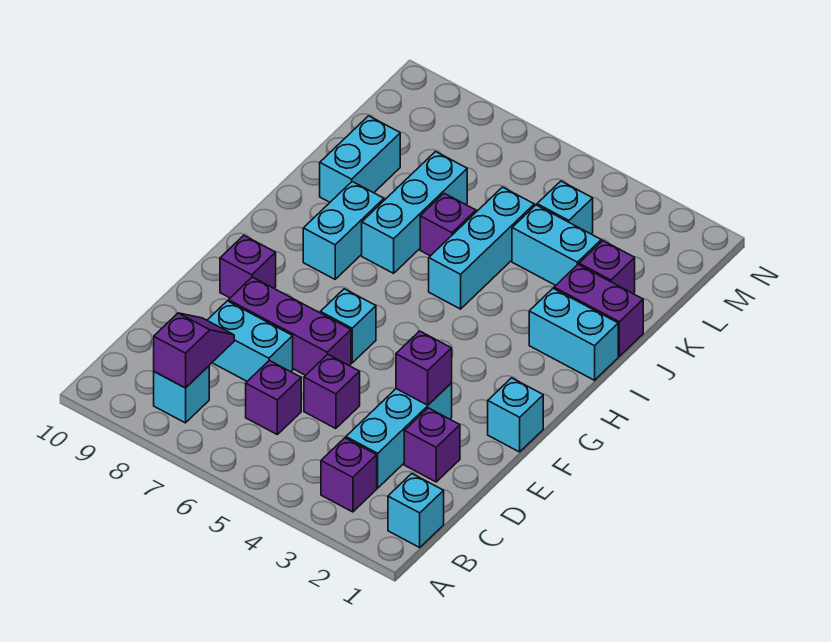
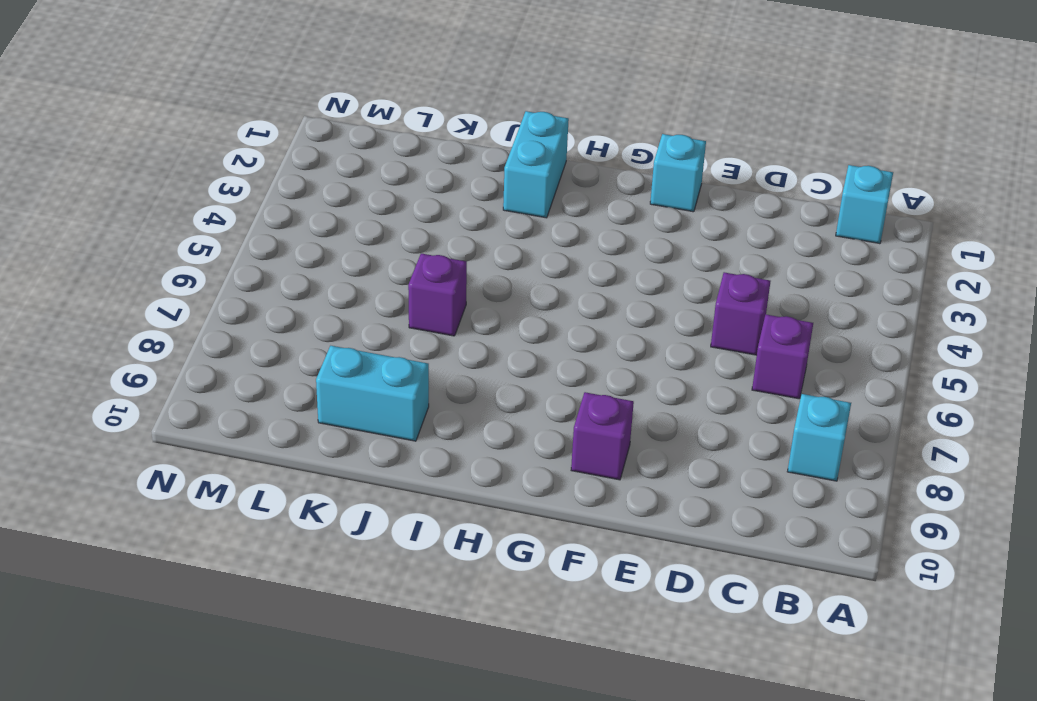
none -> purple 1x1 brick [321,438,377,512]
none -> cyan 1x3 brick [346,383,452,488]
none -> purple 1x1 brick [404,408,460,482]

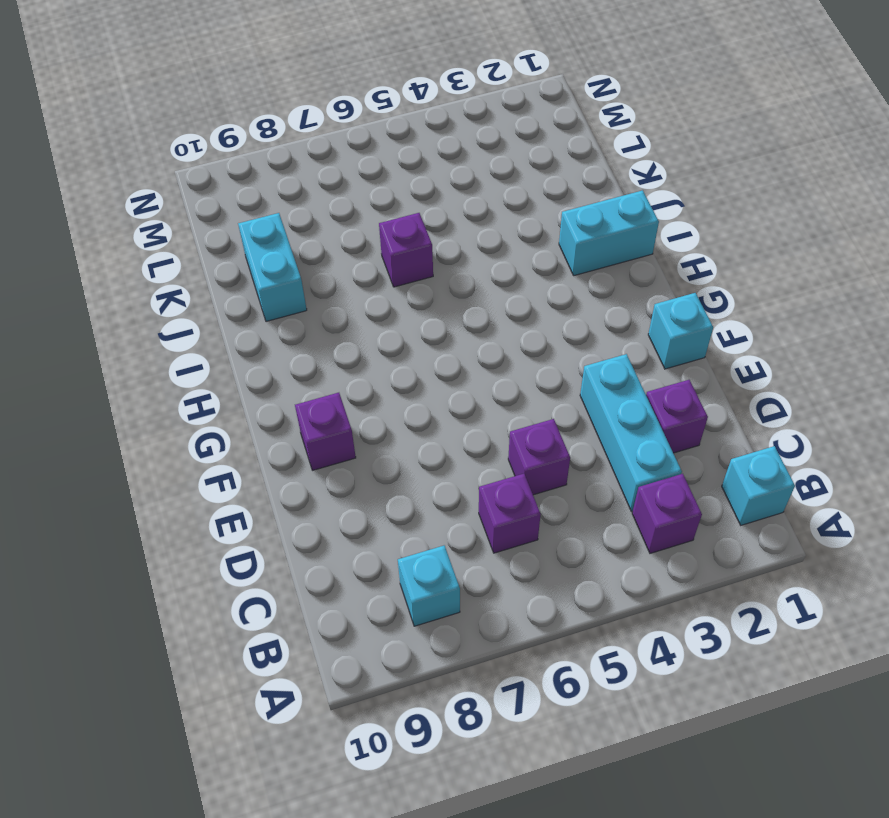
none -> cyan 1x2 brick [207,301,293,381]
none -> purple 1x3 brick [229,277,351,375]
none -> cyan 1x1 brick [320,289,376,363]

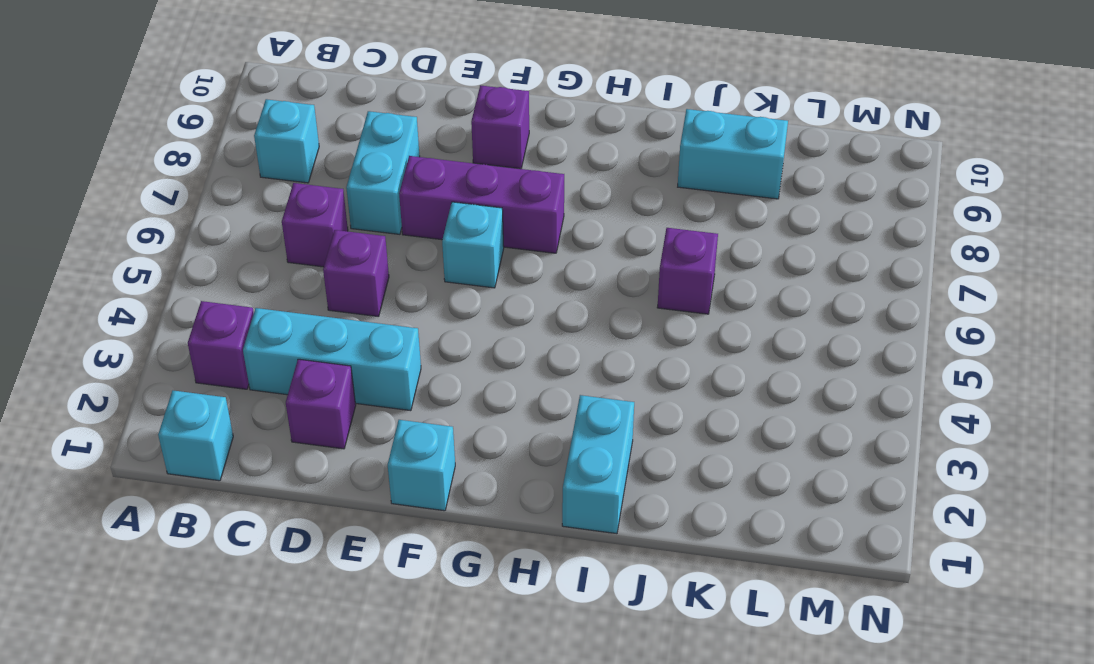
purple 1x3 brick [399,156,564,253] -> purple 1x3 brick turned to [229,277,351,375]
none -> cyan 1x2 brick [303,182,384,279]
none -> cyan 1x3 brick [429,187,534,309]
none -> cyan 1x3 brick [362,152,467,273]

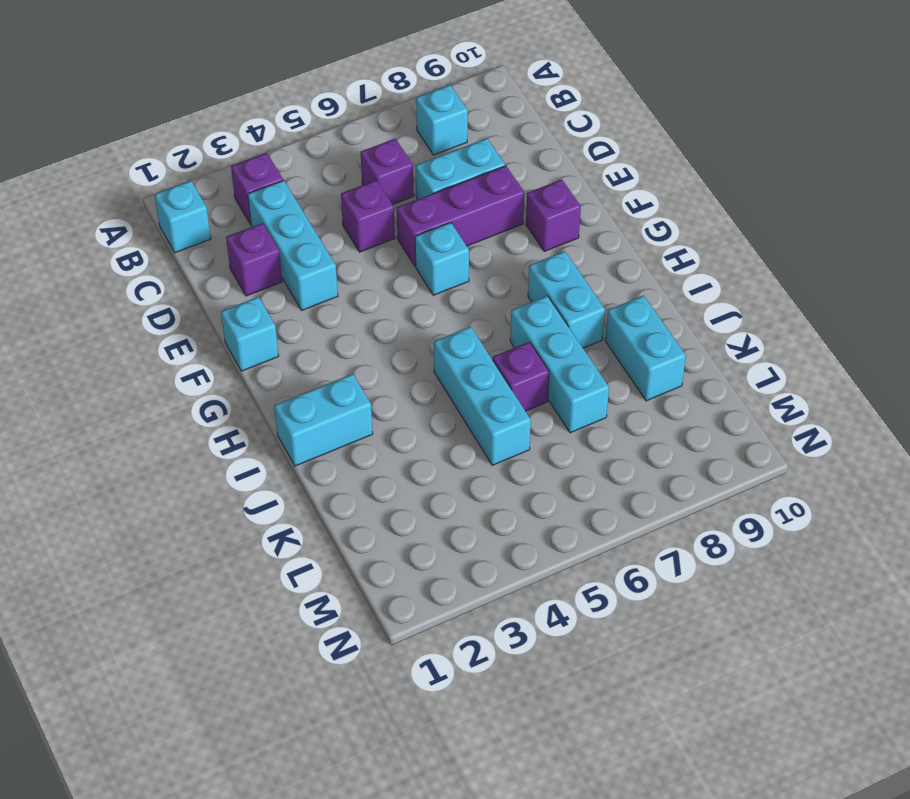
none -> purple 1x2 brick [554,265,643,356]
none -> purple 1x1 brick [579,241,635,293]
none -> cyan 1x2 brick [512,205,601,285]

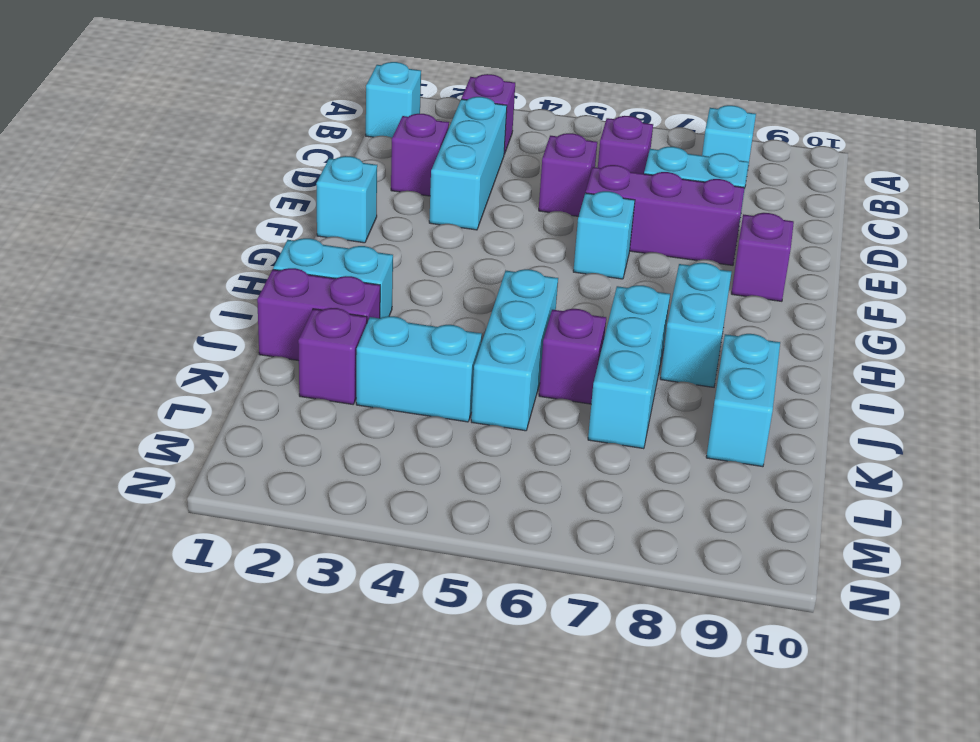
none -> cyan 1x1 brick [537,181,593,234]
none -> purple 1x2 slope [154,313,234,388]
none -> purple 1x1 brick [396,331,452,405]

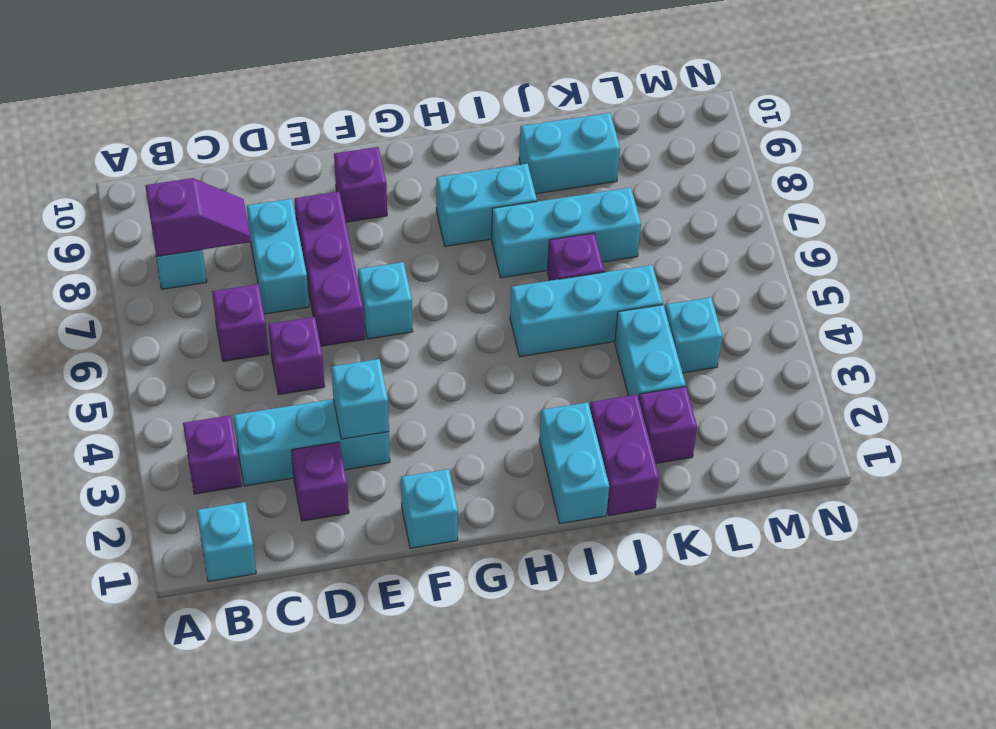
cyan 1x1 brick [331,359,389,439] -> purple 1x1 brick [396,331,452,405]

